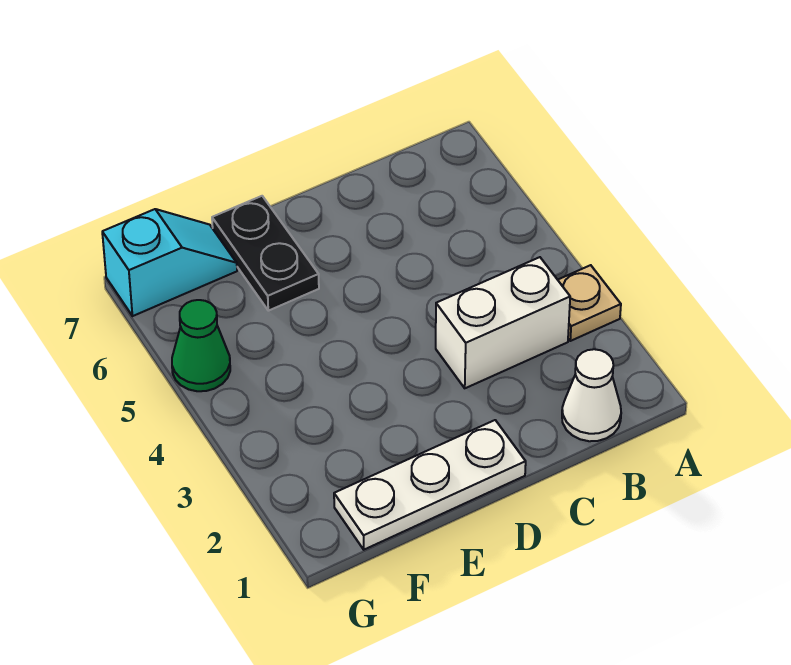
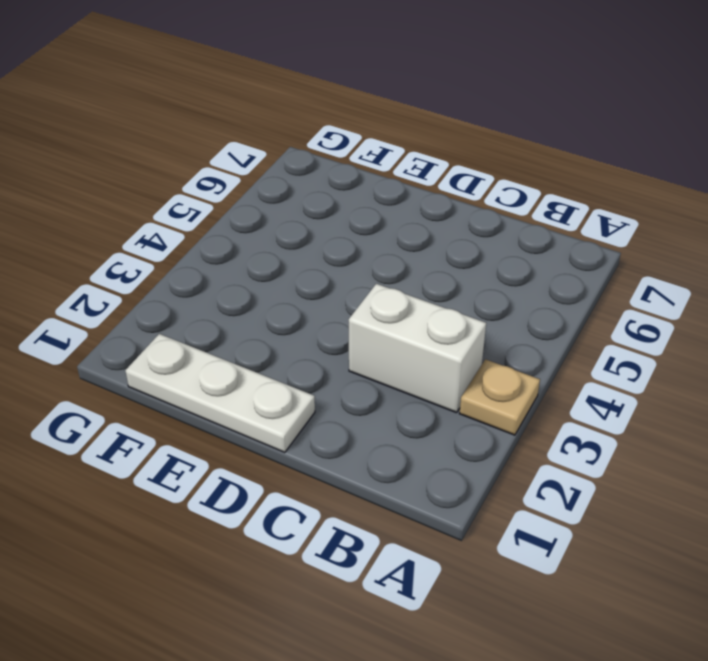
none -> white 1x1 cone [562,349,621,441]
none -> black 1x2 plate [212,196,319,311]

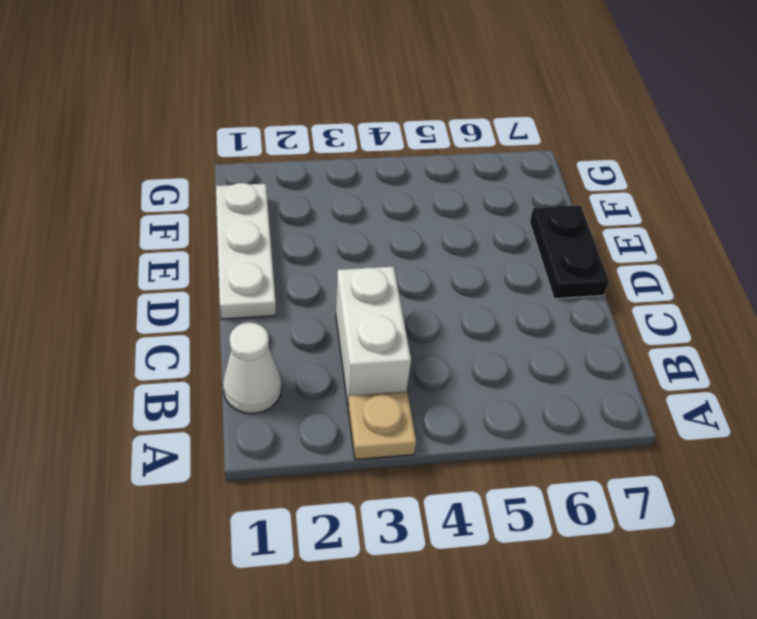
black 1x2 plate [530,205,609,299] -> black 1x2 plate turned to [212,196,319,311]
none -> cyan 1x2 slope [102,209,237,316]
none -> green 1x1 cone [172,300,230,391]

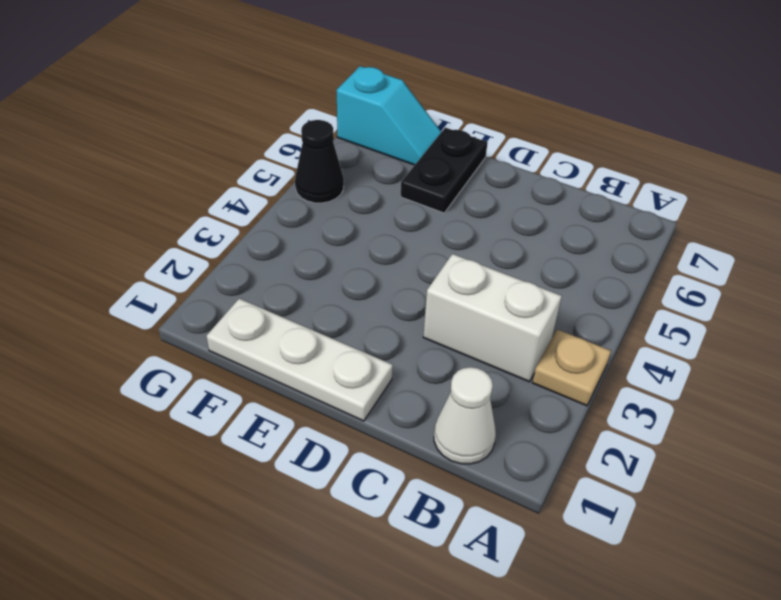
black 1x1 cone [295,120,344,203] -> green 1x1 cone [172,300,230,391]

